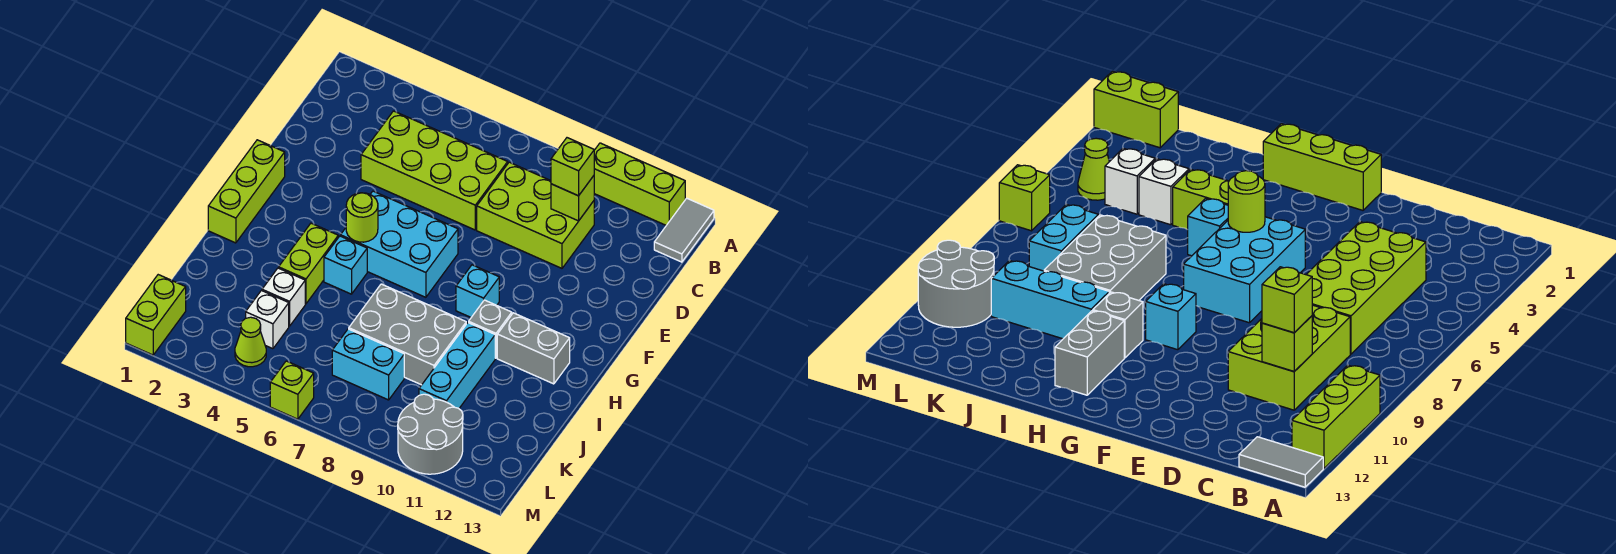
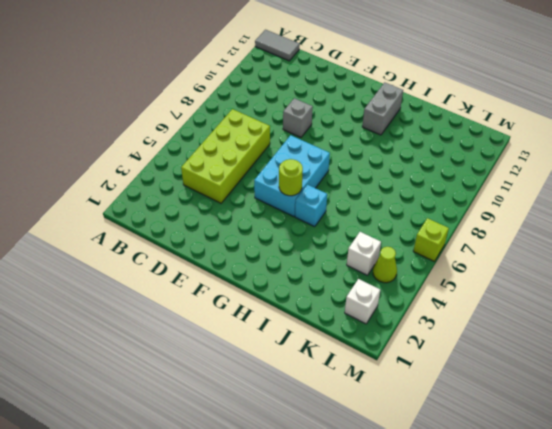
grey 1x1 brick [283,98,313,137] -> grey 1x1 brick moved to [469,300,512,358]
white 1x1 brick [345,279,380,324] -> white 1x1 brick moved to [262,268,305,326]
none -> lime 1x3 brick [594,143,685,225]
none -> lime 2x3 brick [477,162,594,268]
none -> lime 1x3 brick [208,140,285,243]

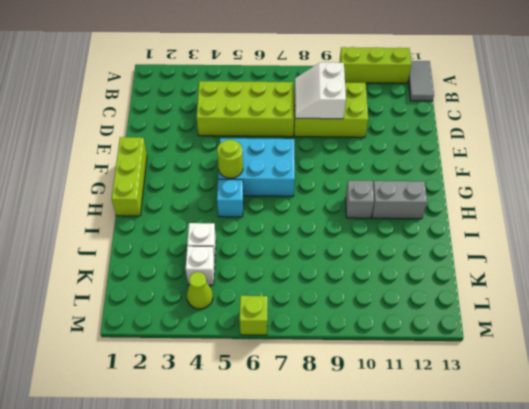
white 2x2 slope [295,62,346,119] -> none
none -> cyan 1x1 brick [456,265,499,317]
none -> lime 1x2 brick [279,223,338,304]
none -> grey 2x3 brick [349,284,466,385]

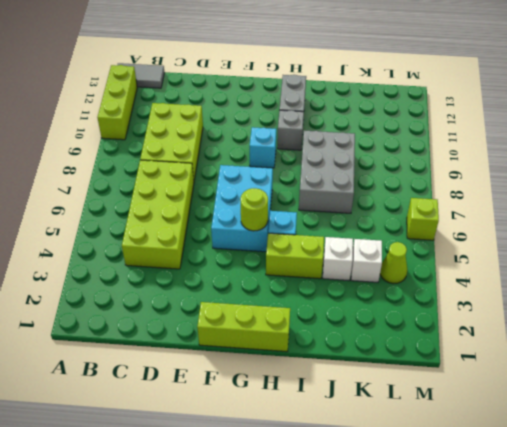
none -> cyan 1x3 brick [419,323,495,408]
none -> cyan 1x2 brick [332,329,404,400]
none -> lime 1x2 brick [126,275,186,355]

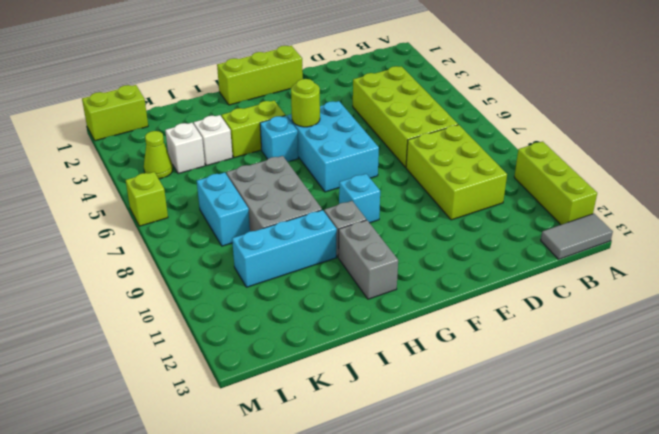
none -> grey 2x2 round brick [398,394,463,474]
none -> lime 1x1 brick [551,176,594,221]
none -> lime 1x1 brick [551,138,594,196]

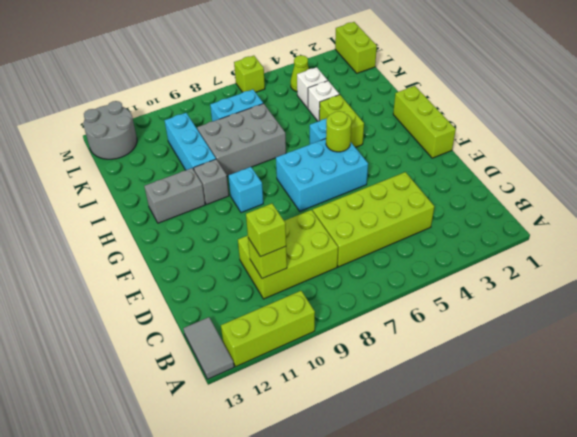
grey 2x2 round brick [84,101,137,159] -> grey 2x2 round brick moved to [398,394,463,474]

